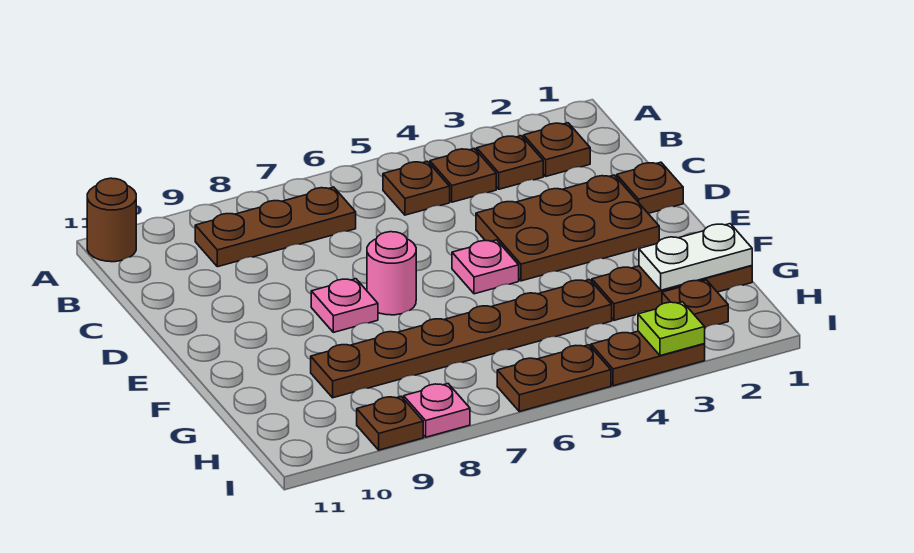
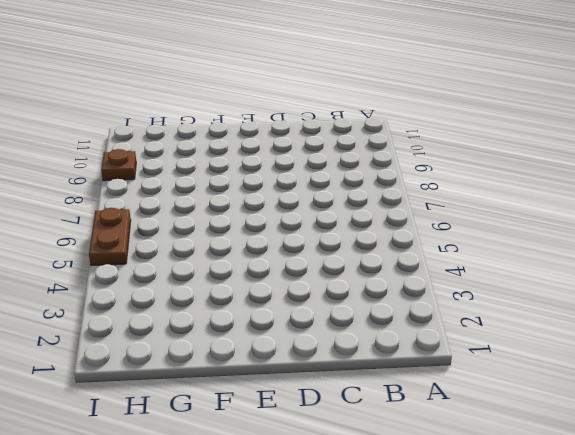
none -> brown 1x1 round brick [87,178,136,262]
none -> brown 1x1 plate [524,123,590,176]
none -> brown 1x1 plate [477,136,543,189]

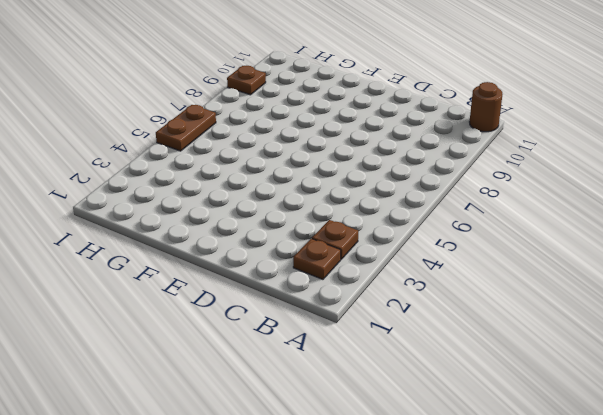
none -> brown 1x1 plate [430,148,496,202]
none -> brown 1x1 plate [383,161,450,215]
none -> brown 1x3 plate [195,187,356,267]

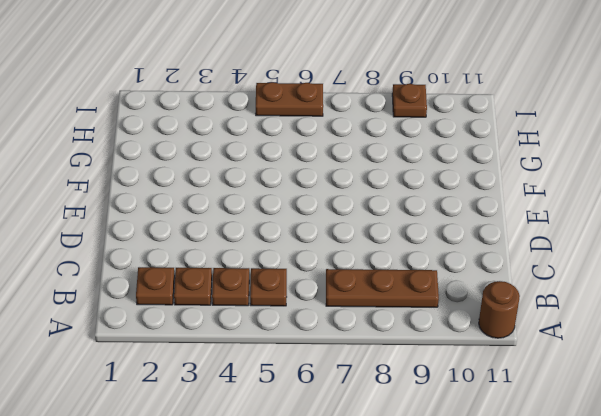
none -> brown 1x1 plate [617,162,683,213]
none -> brown 2x3 plate [476,175,659,281]
none -> pink 1x1 plate [452,240,519,294]

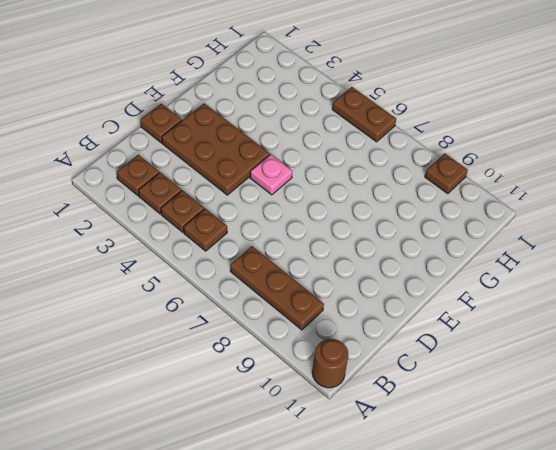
none -> pink 1x1 round brick [367,232,416,315]
none -> pink 1x1 plate [311,279,378,332]
none -> brown 1x3 plate [592,265,752,320]

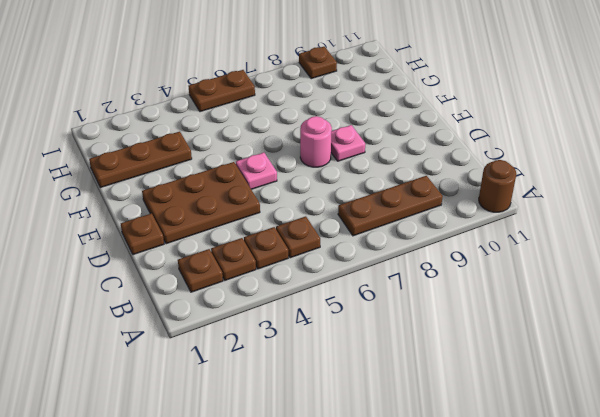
none -> brown 1x6 plate [311,280,612,398]
none -> brown 1x1 plate [662,280,728,328]
none -> brown 1x2 plate [591,331,705,386]

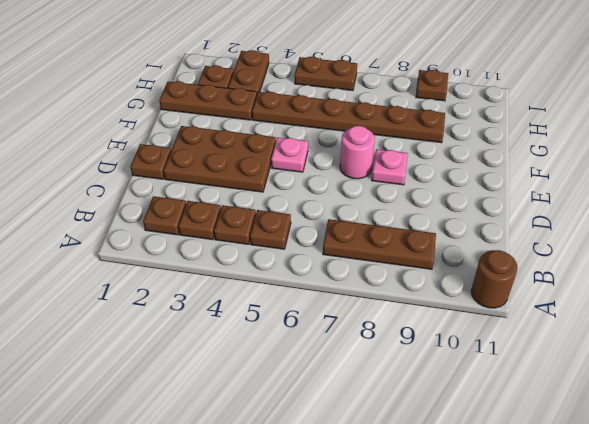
brown 1x2 plate [228,50,269,94] -> brown 1x2 plate turned to [591,331,705,386]
none -> pink 1x1 plate [404,384,470,437]
none -> white 1x2 plate [639,224,752,290]
none -> lime 1x1 plate [638,302,705,356]

